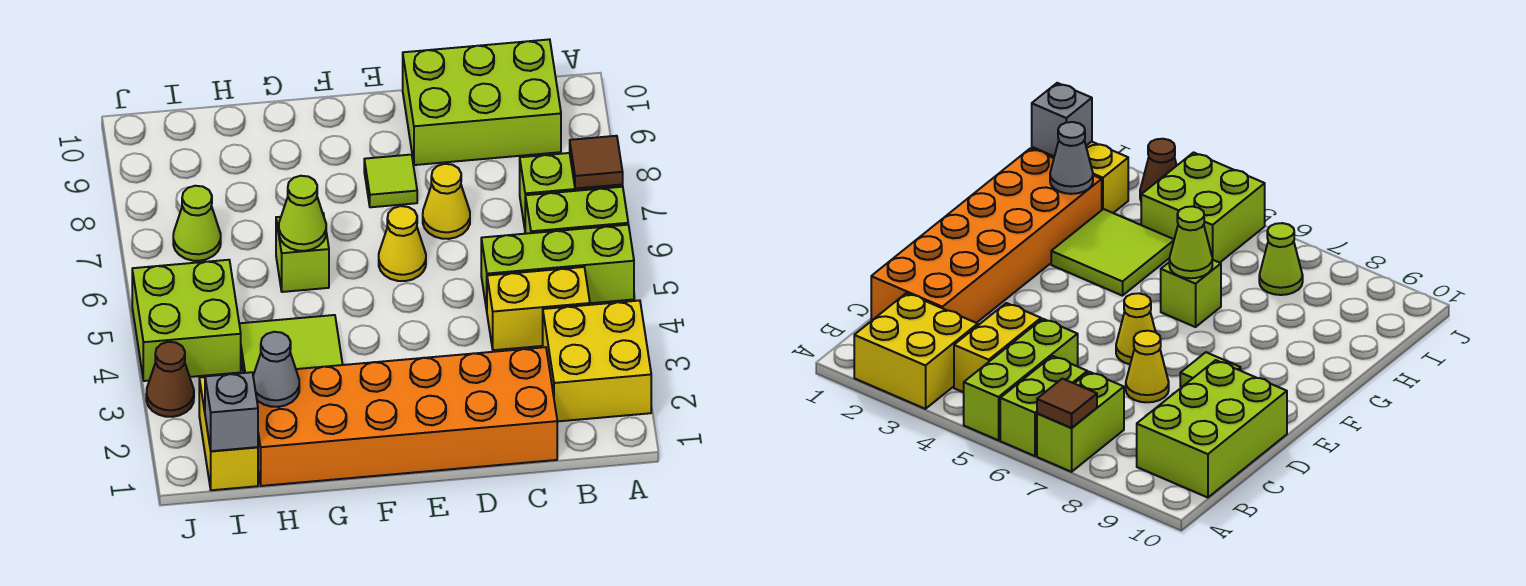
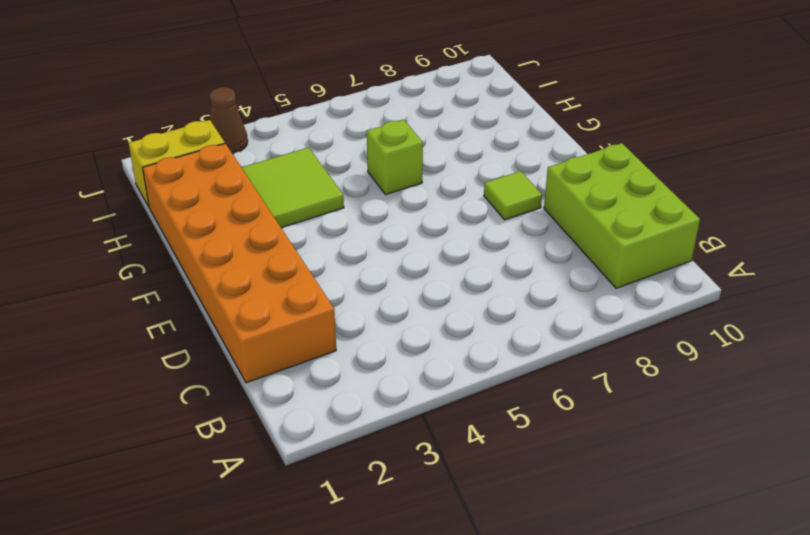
none -> yellow 2x2 brick [543,300,651,421]
none -> lime 1x3 brick [481,225,634,310]
none -> lime 1x2 brick [525,187,628,234]

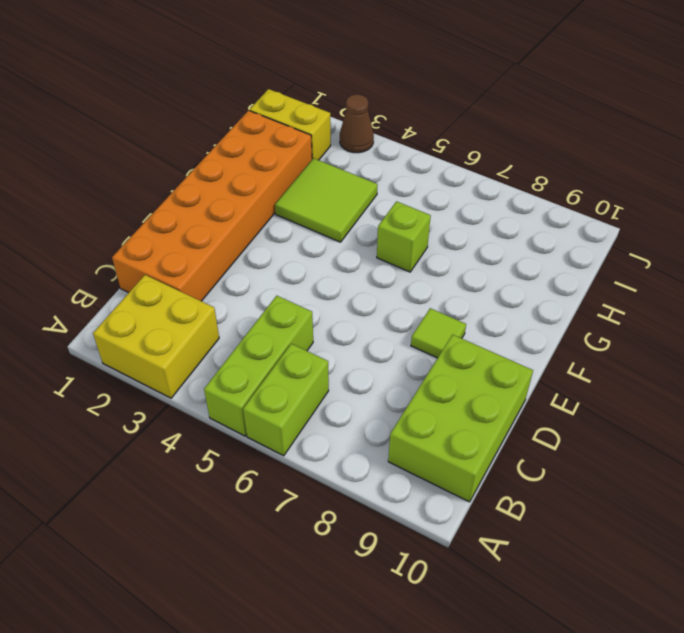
none -> lime 1x2 brick [520,153,623,228]
none -> yellow 1x2 brick [487,267,590,350]
none -> yellow 1x1 cone [423,164,470,239]

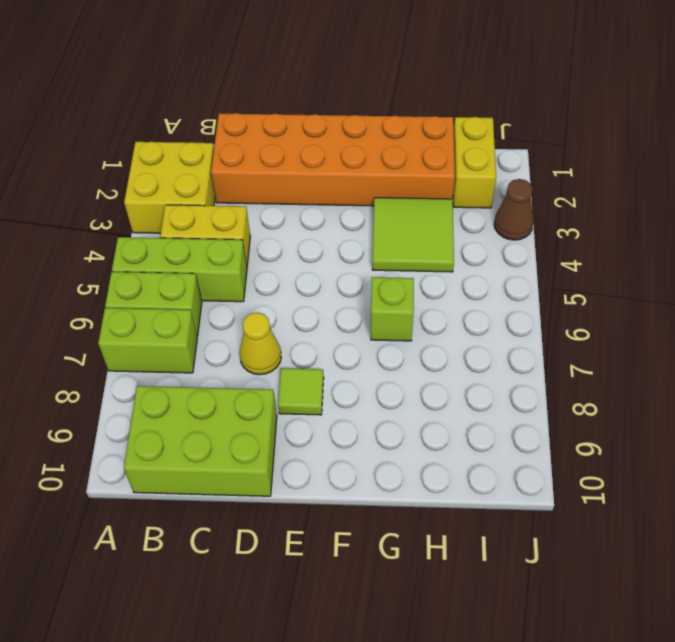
none -> yellow 1x1 cone [379,206,426,281]
none -> lime 2x2 brick [132,260,241,381]
none -> lime 1x1 cone [173,186,221,261]

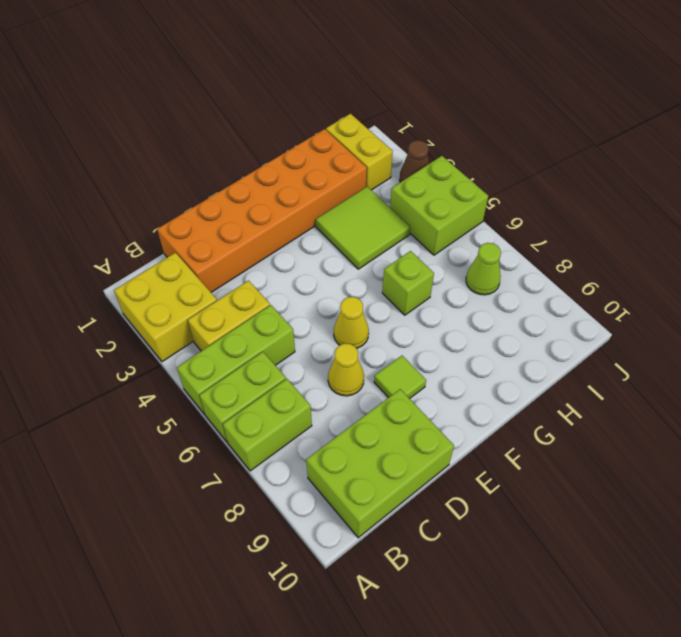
none -> brown 1x1 tile [570,136,623,189]
none -> lime 1x1 cone [279,176,326,251]
none -> grey 1x1 cone [253,332,299,407]

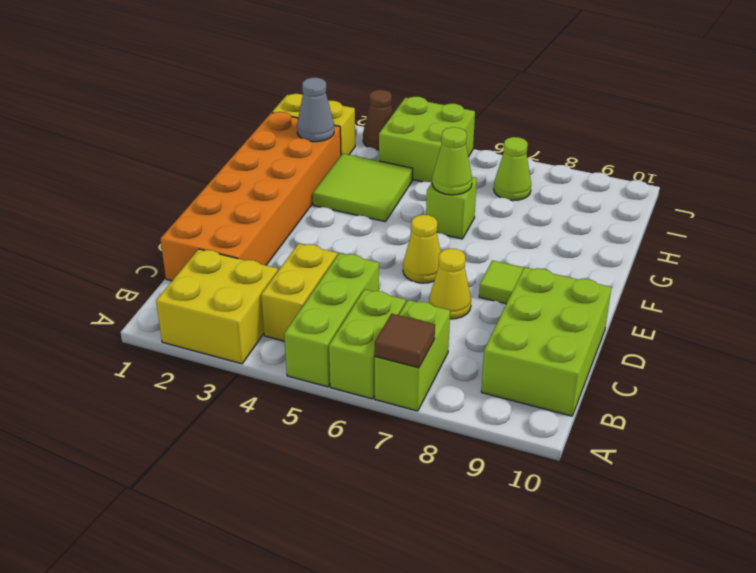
none -> grey 1x1 brick [205,372,258,451]

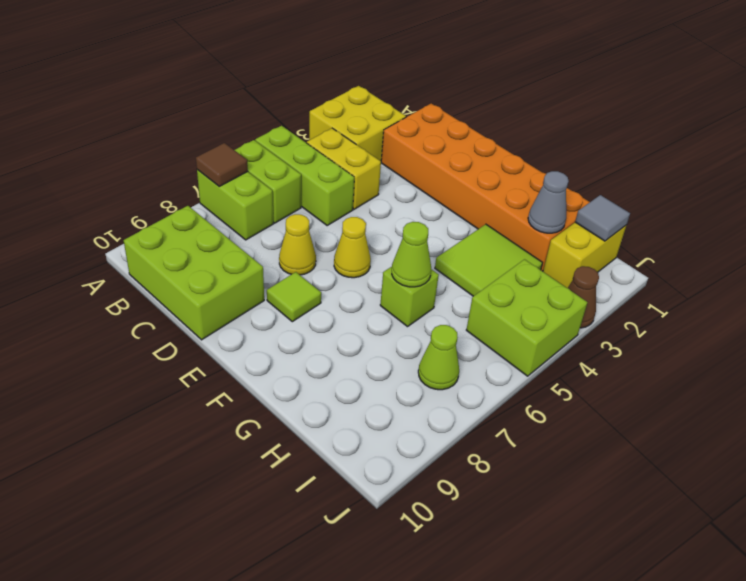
grey 1x1 tile [575,195,630,241] -> grey 1x1 brick [205,372,258,451]

